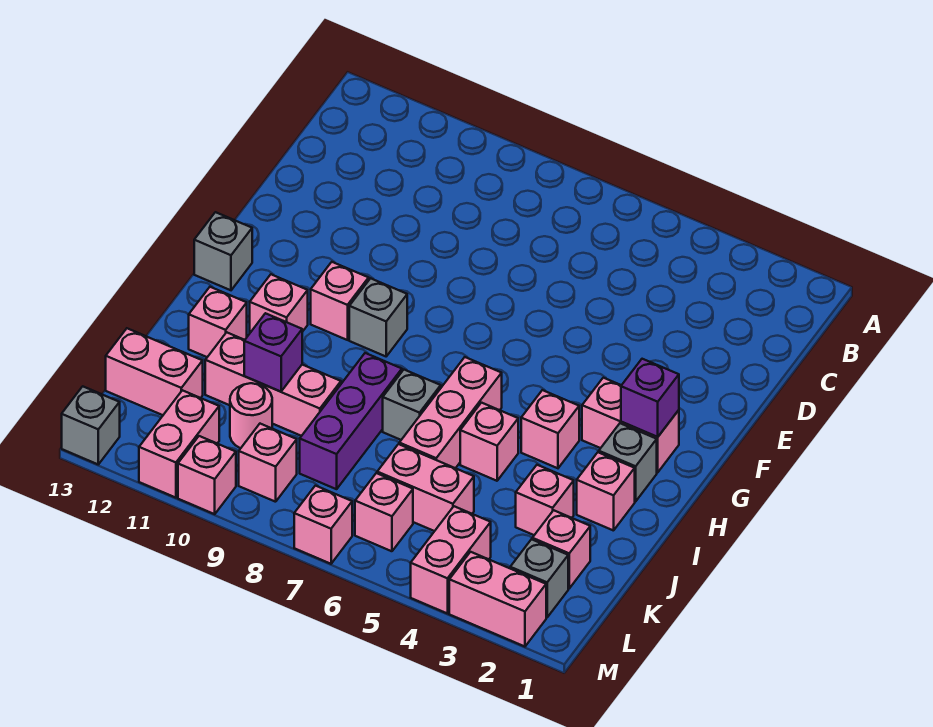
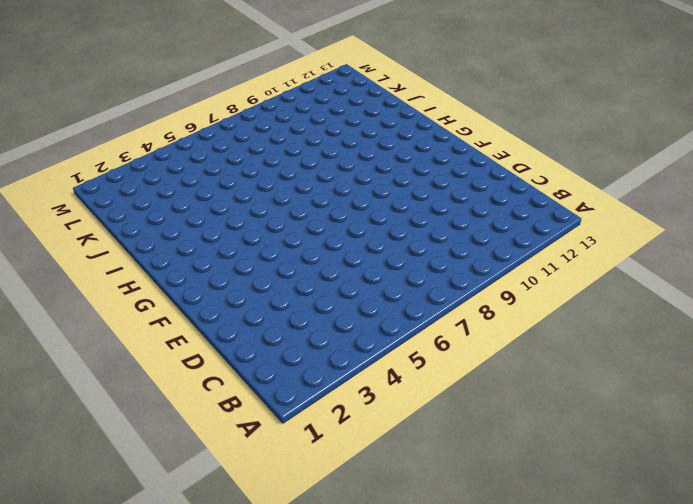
none -> pink 1x2 brick [582,378,679,472]
none -> grey 1x1 brick [349,278,407,356]
none -> pink 1x1 brick [311,262,369,340]
none -> grey 1x1 brick [194,212,252,290]

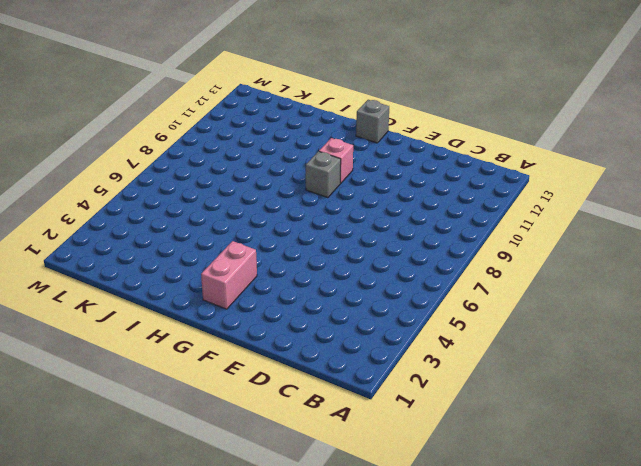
none -> grey 1x1 brick [599,423,657,501]
none -> pink 1x1 brick [521,390,579,468]
none -> pink 1x3 brick [399,357,502,468]
none -> pink 1x1 brick [250,274,308,333]

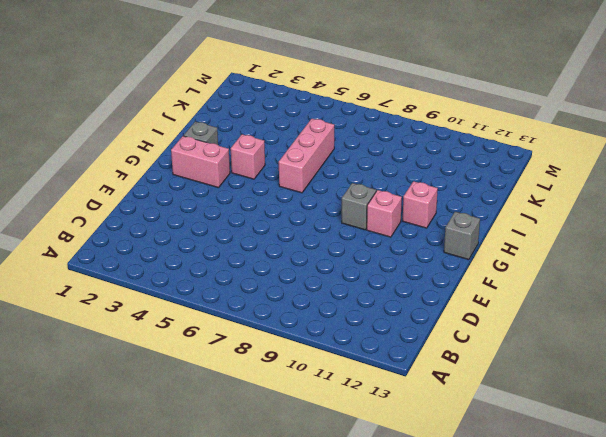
none -> pink 1x1 brick [577,452,635,531]
none -> pink 1x1 brick [460,403,518,481]
none -> grey 1x1 brick [383,370,441,440]
none -> purple 1x3 brick [300,353,402,489]

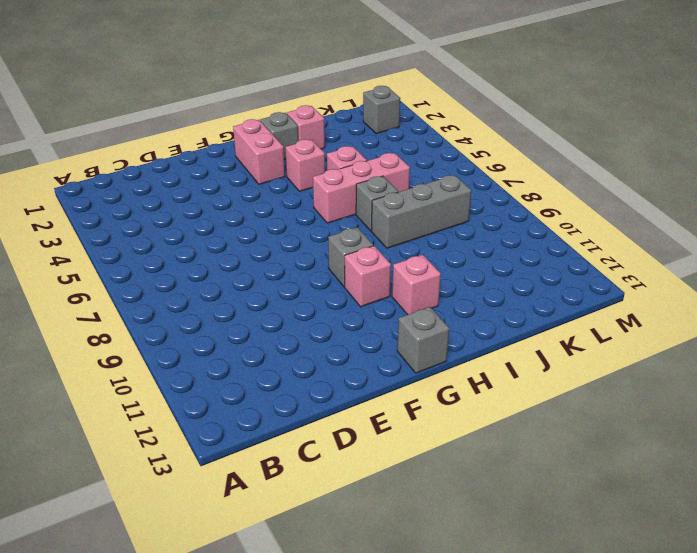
grey 1x3 brick [372,175,471,248] -> purple 1x3 brick [300,353,402,489]
none -> pink 1x1 brick [189,287,247,357]
none -> pink 1x1 brick [516,465,574,535]
none -> pink 1x3 brick [205,332,341,436]
none -> pink 1x1 brick [532,510,590,588]

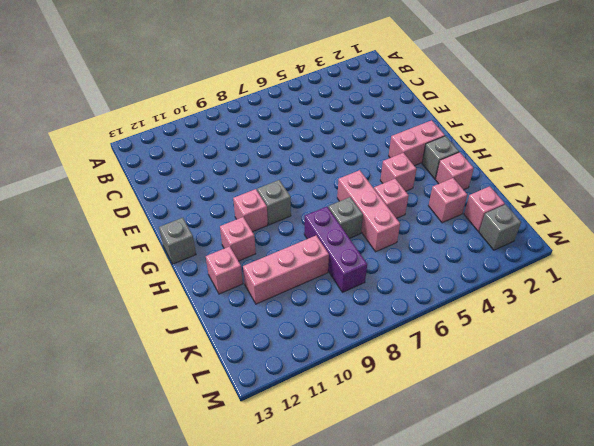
none -> pink 1x2 brick [377,444,474,531]
none -> pink 1x1 round brick [230,383,272,448]
none -> pink 1x2 brick [106,328,203,415]
none -> pink 1x2 brick [411,506,491,614]

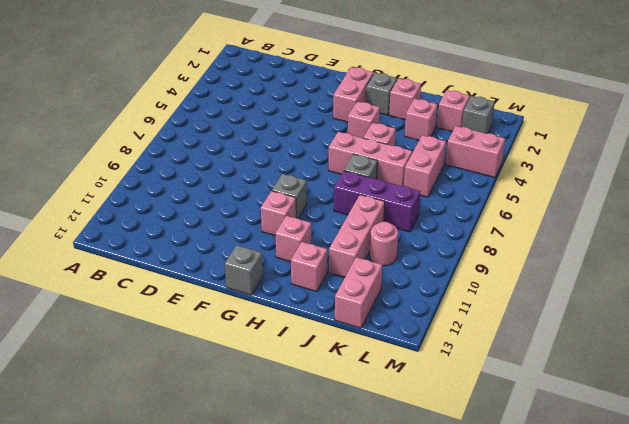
none -> pink 1x1 brick [355,473,413,551]
none -> pink 1x1 brick [239,424,297,502]
none -> pink 1x2 brick [139,390,219,498]
none -> pink 1x2 brick [449,552,546,647]

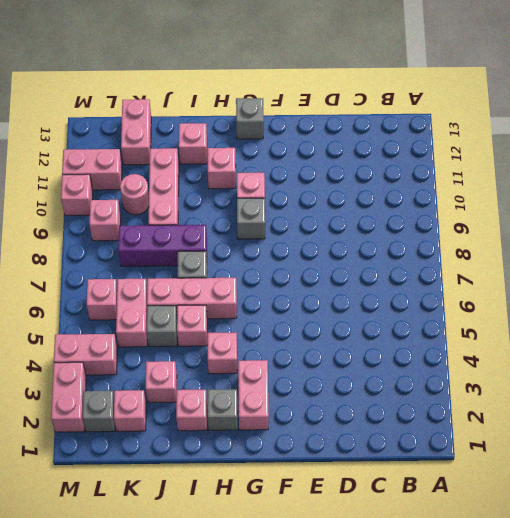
grey 1x1 brick [147,306,177,347] -> grey 1x1 brick moved to [62,386,120,464]
none -> pink 1x1 brick [294,486,352,564]
none -> purple 1x1 brick [621,359,679,437]
none -> purple 1x1 brick [244,313,302,391]

